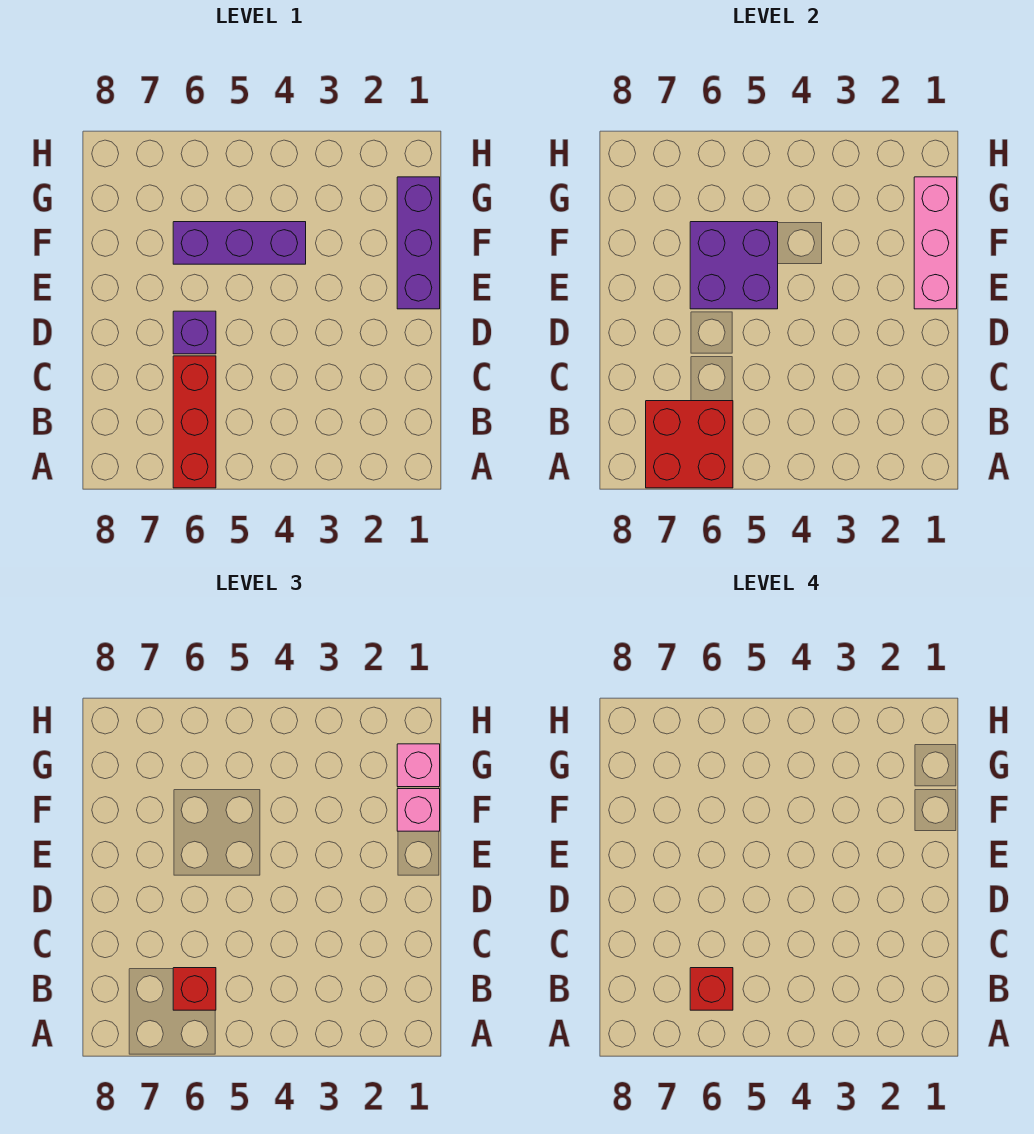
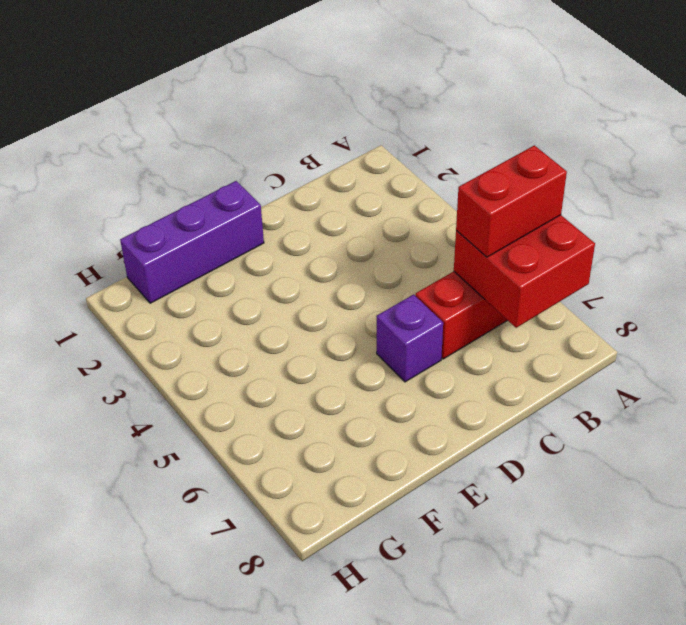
red 1x2 brick [456,145,567,257] -> red 1x1 brick [173,968,216,1010]
none -> purple 1x3 brick [173,222,306,264]
none -> pink 1x3 brick [914,177,957,309]

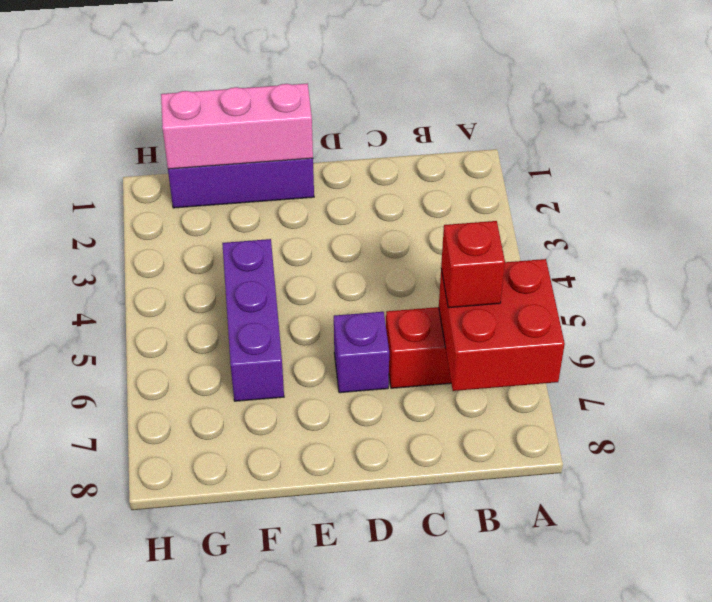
none -> purple 2x2 brick [690,222,778,309]
none -> pink 1x1 brick [397,789,440,831]

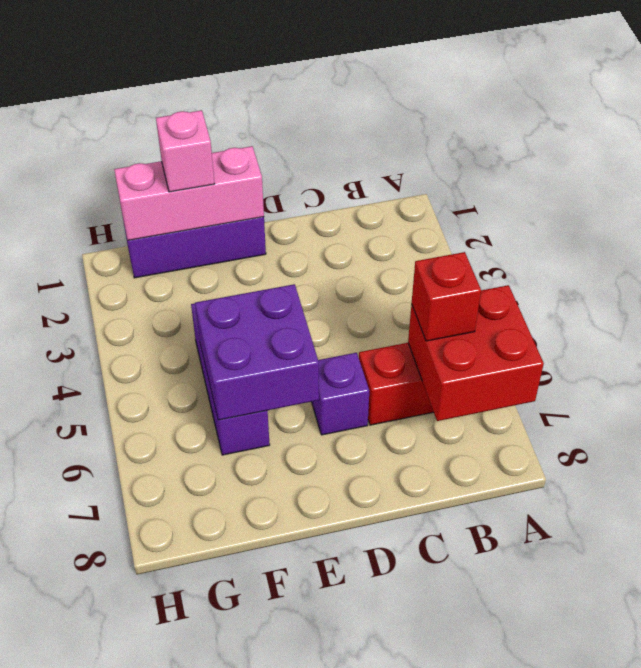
none -> pink 1x1 brick [397,744,440,787]
none -> red 1x1 brick [690,968,733,1010]

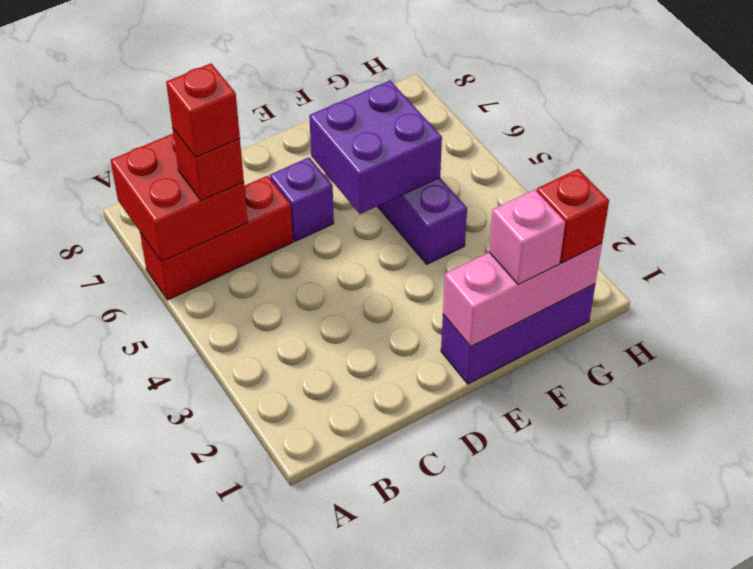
red 1x1 brick [537,169,609,263] -> pink 1x1 brick [397,744,440,787]

